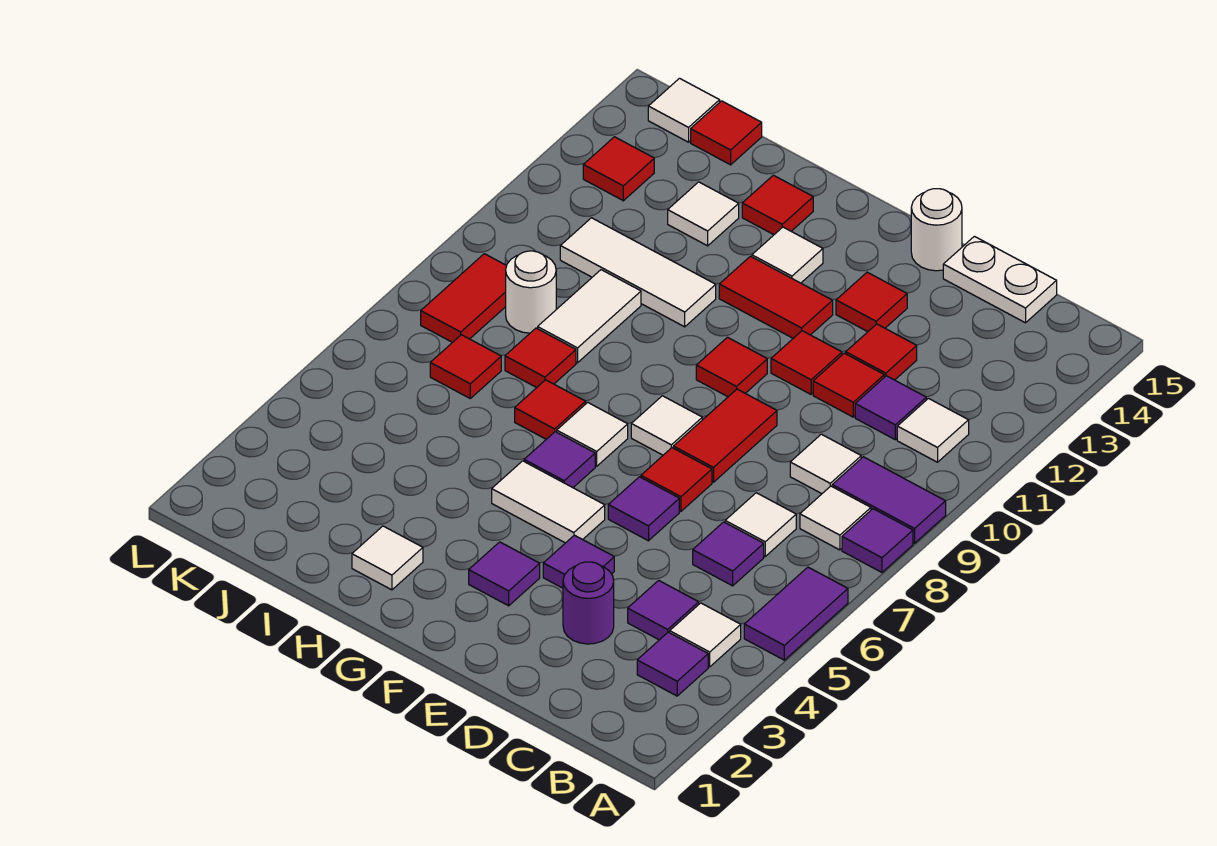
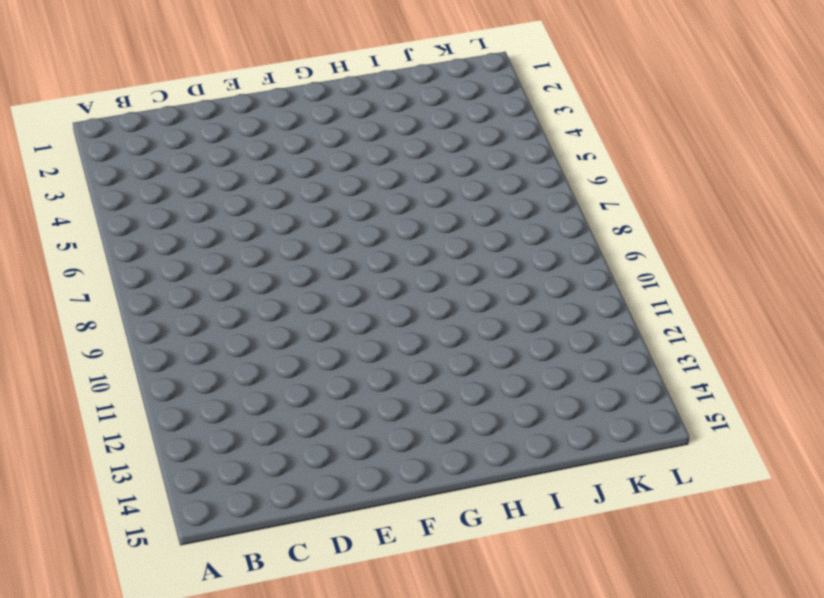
none -> purple 1x2 tile [744,567,848,660]
none -> purple 1x1 tile [842,509,913,572]
none -> purple 1x2 tile [832,457,946,543]
none -> purple 1x1 tile [637,632,708,696]

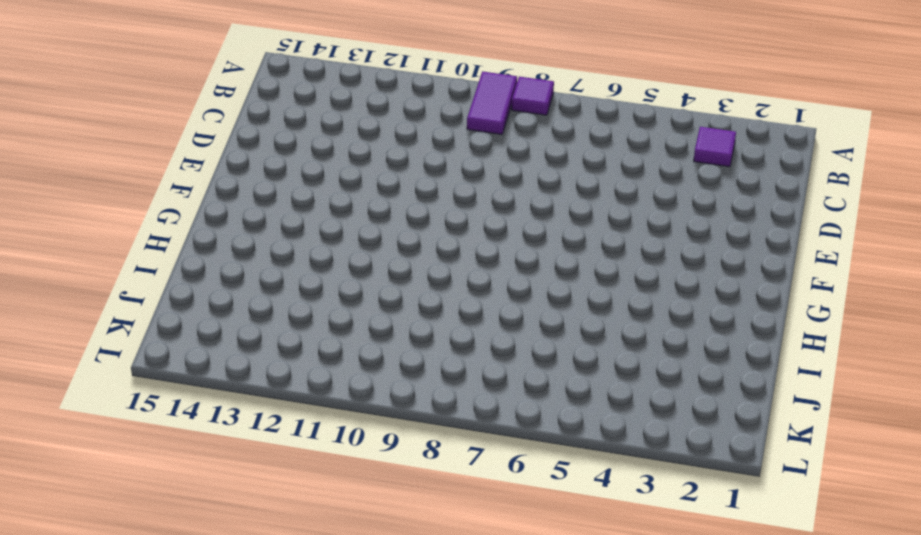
none -> purple 1x2 tile [744,567,848,660]
none -> white 1x1 tile [670,603,741,667]
none -> white 1x1 tile [800,486,871,550]
none -> white 1x1 tile [897,399,969,462]

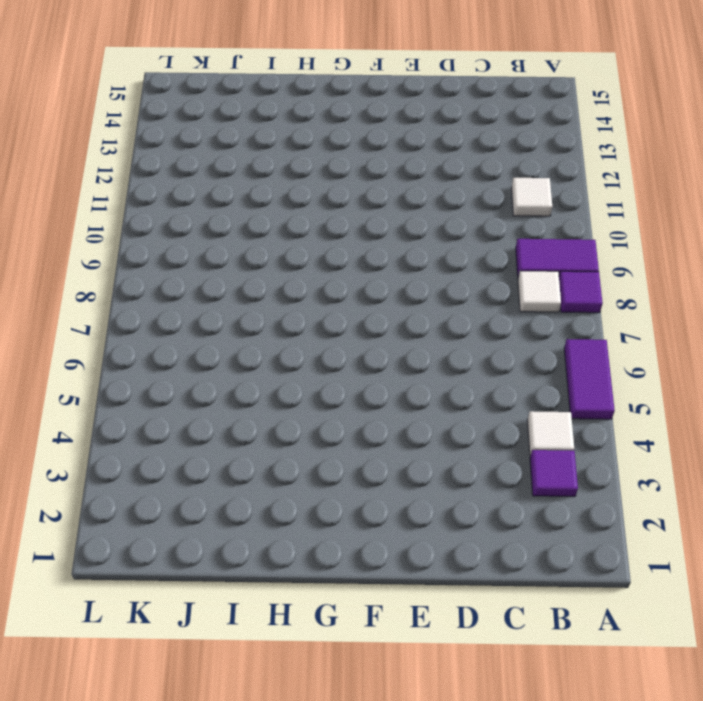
none -> purple 1x1 tile [628,580,699,640]
none -> purple 1x1 tile [693,522,764,586]
none -> white 1x1 tile [725,493,796,556]
none -> white 1x1 tile [790,434,861,494]

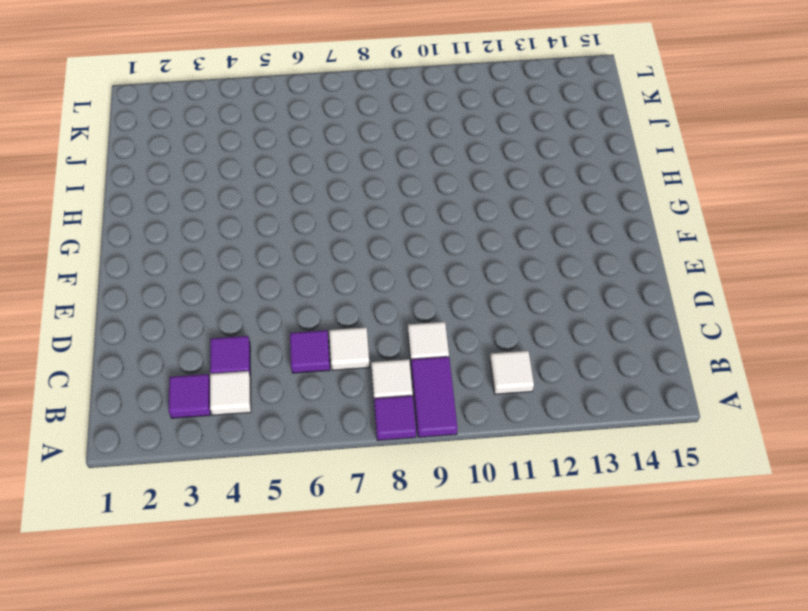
none -> purple 1x2 tile [744,567,848,660]
none -> purple 1x1 tile [855,376,926,440]
none -> white 1x2 plate [943,236,1057,323]
none -> purple 1x1 round brick [563,562,614,644]

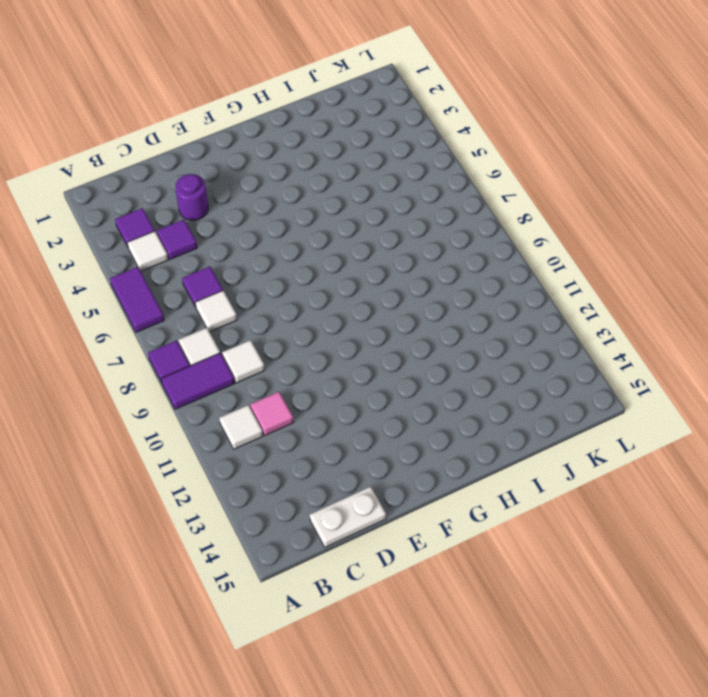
pink 1x1 tile [250,392,294,436] -> purple 1x1 tile [855,376,926,440]
none -> red 1x1 tile [813,353,884,417]
none -> red 1x1 tile [846,324,917,380]
none -> purple 1x1 tile [543,535,614,588]
none -> purple 1x1 tile [608,477,679,541]

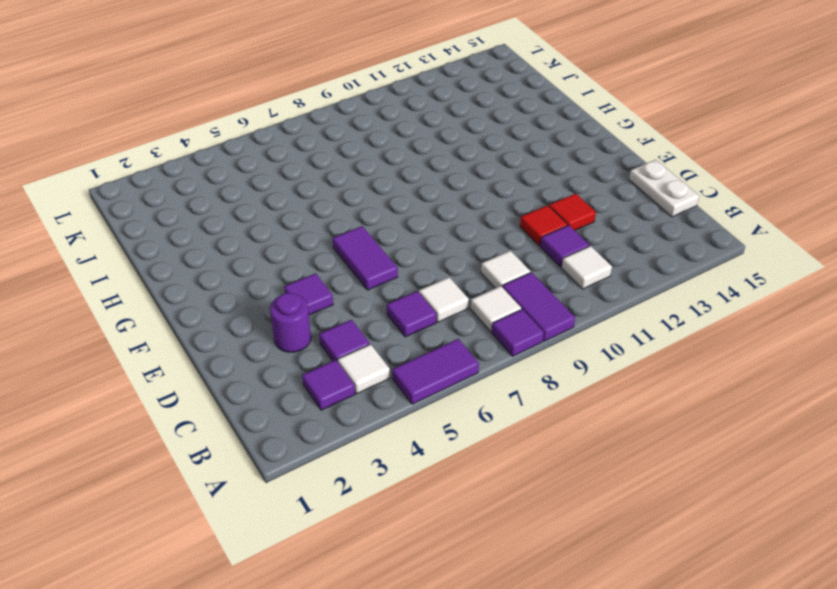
purple 1x2 tile [333,226,398,290] -> purple 1x1 tile [608,477,679,541]
none -> red 1x1 tile [641,448,712,511]
none -> red 1x2 tile [673,389,777,482]
none -> red 1x1 tile [771,331,842,394]
none -> red 1x1 tile [836,272,907,332]

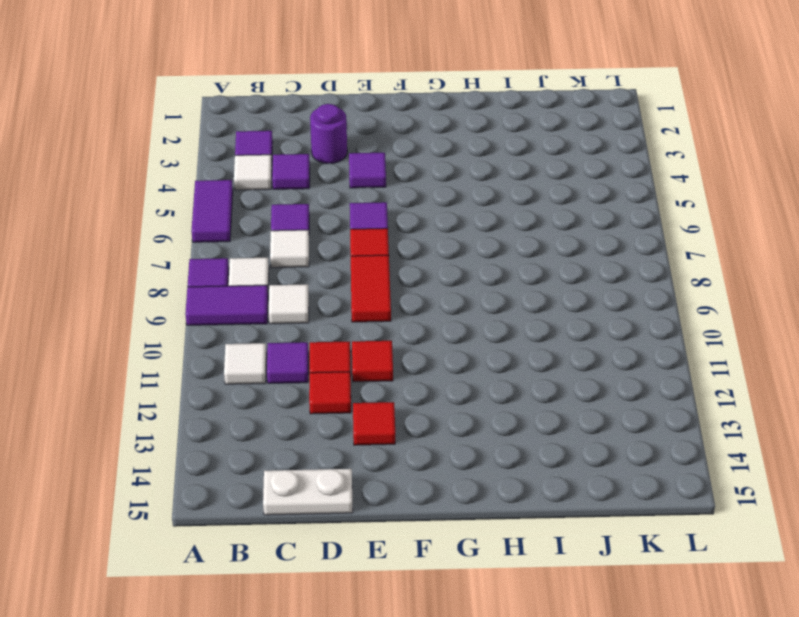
none -> white 1x1 round brick [911,189,962,271]
none -> purple 1x1 tile [469,542,540,606]
none -> white 1x2 tile [492,461,605,543]
none -> white 1x1 tile [631,396,702,455]

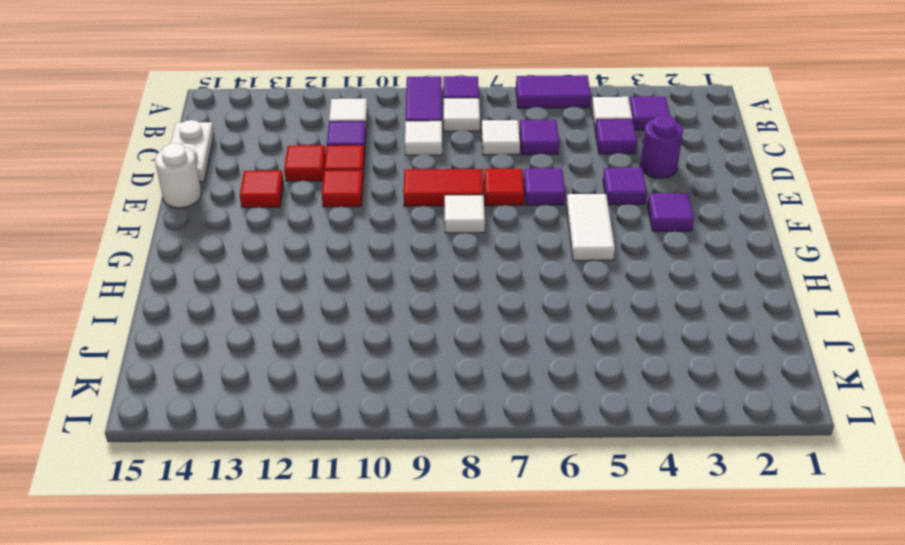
none -> red 1x1 tile [696,337,767,397]
none -> red 1x2 tile [719,256,833,338]
none -> purple 1x1 tile [524,432,595,488]
none -> white 1x1 tile [557,402,628,466]

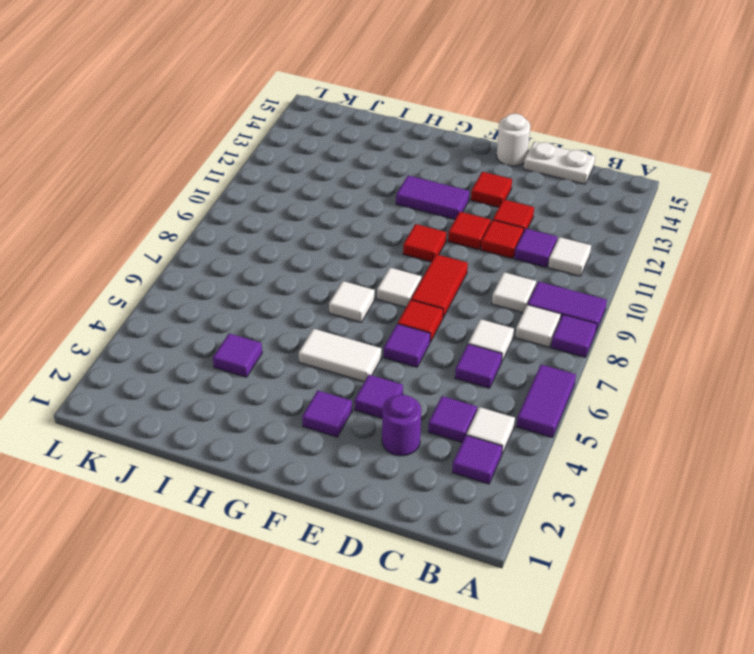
purple 1x2 tile [396,176,469,219] -> red 1x2 tile [719,256,833,338]
purple 1x1 tile [213,333,262,377] -> purple 1x1 tile moved to [524,432,595,488]
none -> white 1x1 tile [752,227,823,283]
none -> white 1x1 tile [352,526,423,590]
none -> red 1x1 tile [515,380,586,439]
none -> white 1x3 tile [560,218,716,327]

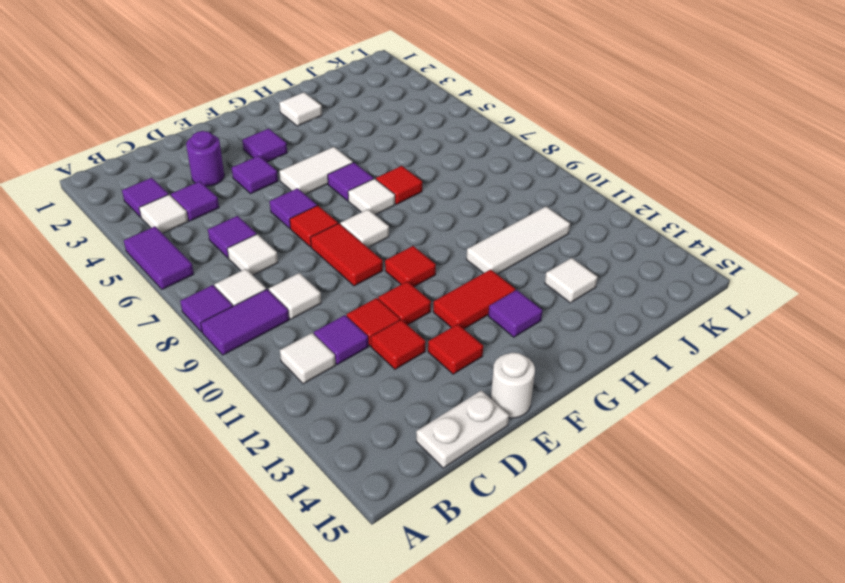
purple 1x1 tile [488,290,542,337] -> white 1x1 tile [752,227,823,283]
none -> red 1x1 tile [742,175,813,235]
none -> red 1x1 tile [505,328,576,388]
none -> white 1x2 tile [538,270,641,363]
none -> red 1x1 tile [430,335,501,398]

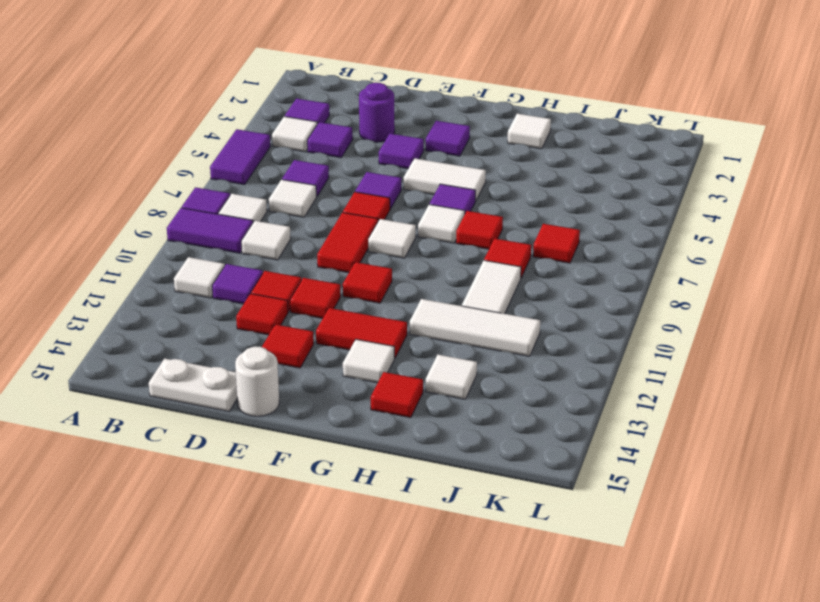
none -> white 1x1 round brick [506,251,556,333]
none -> red 1x1 tile [691,101,762,165]
none -> red 1x2 tile [421,254,506,343]
none -> red 1x1 tile [583,137,654,201]

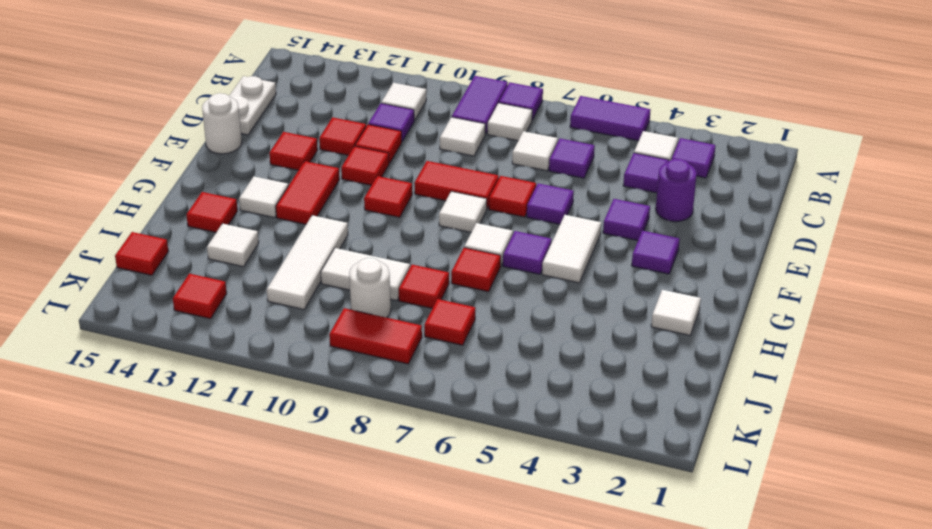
none -> white 1x1 tile [648,78,720,142]

